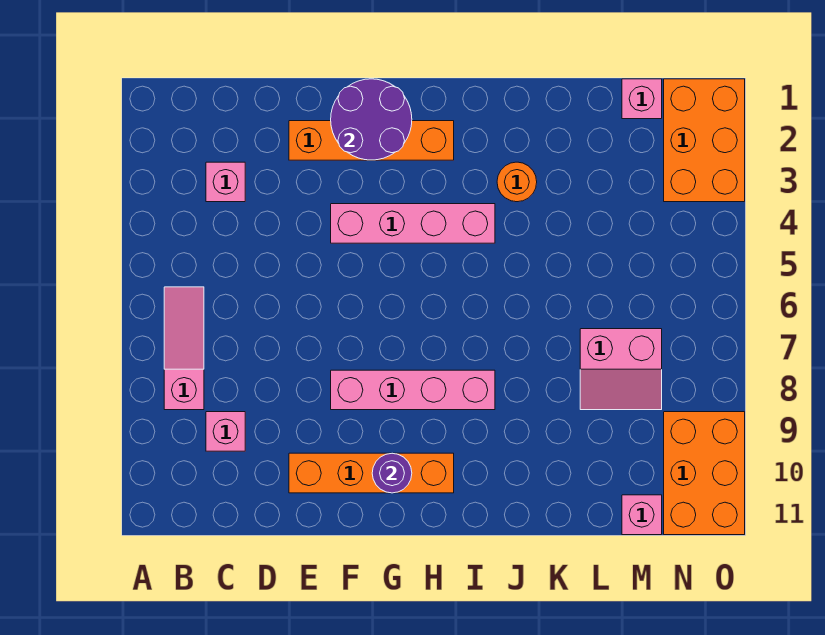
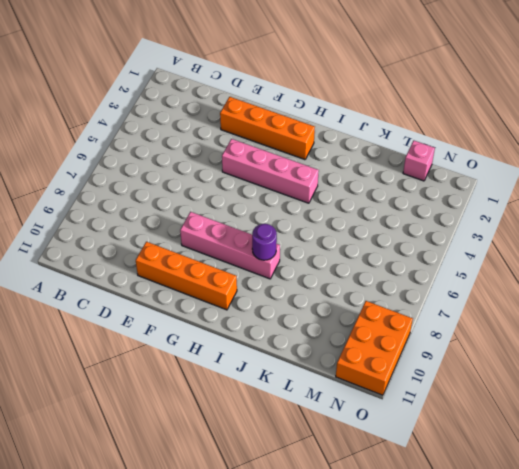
purple 1x1 round brick [252,224,277,260] -> purple 1x1 round brick moved to [372,453,412,493]
none -> pink 1x3 slope [164,287,204,410]
none -> pink 1x1 brick [206,162,245,202]
none -> pink 1x1 brick [206,412,245,451]

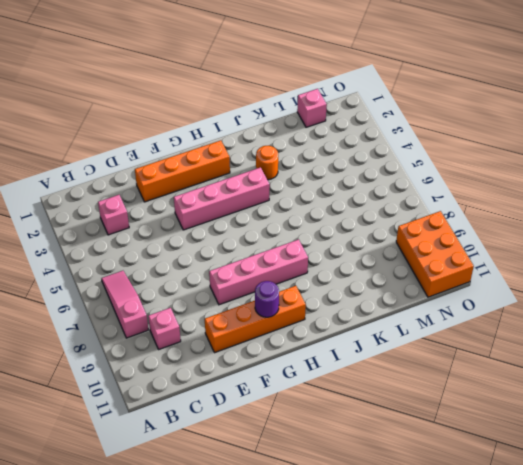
none -> pink 2x2 slope [580,329,662,410]
none -> pink 1x1 brick [622,495,662,535]
none -> orange 2x3 brick [664,79,745,202]

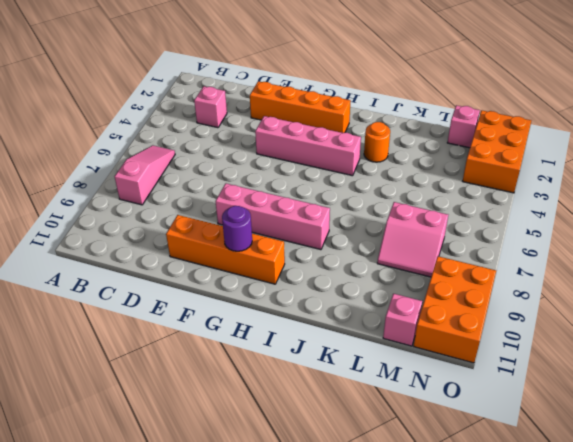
none -> pink 1x1 brick [206,412,245,451]
none -> purple 2x2 round brick [331,79,412,160]

